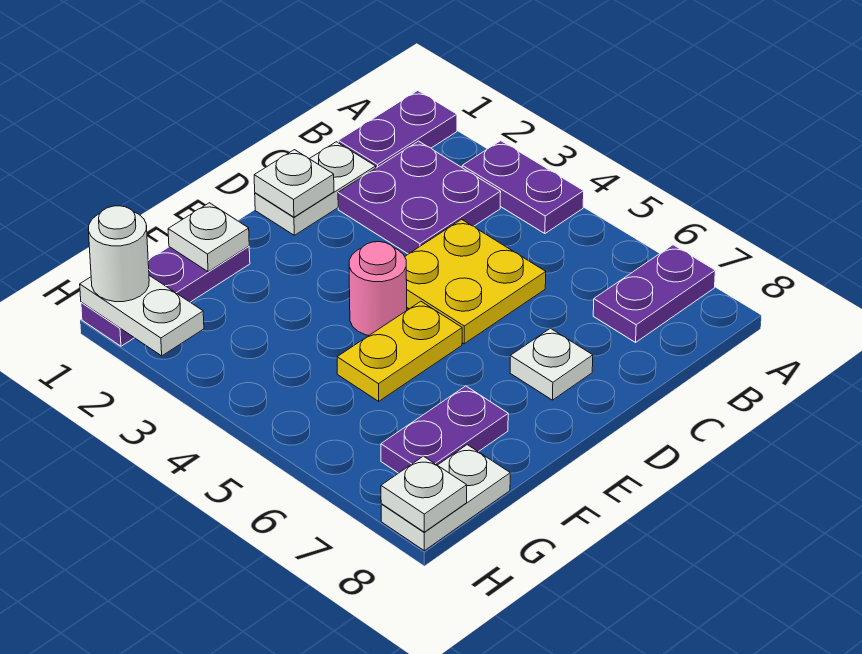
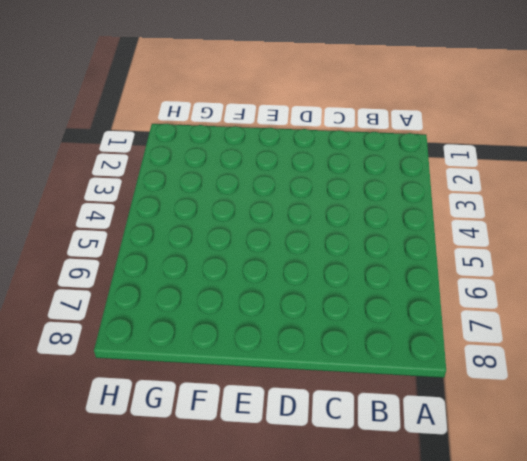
none -> purple 1x2 plate [338,91,457,168]
none -> purple 1x2 plate [462,141,584,234]
none -> purple 1x2 plate [593,245,715,342]

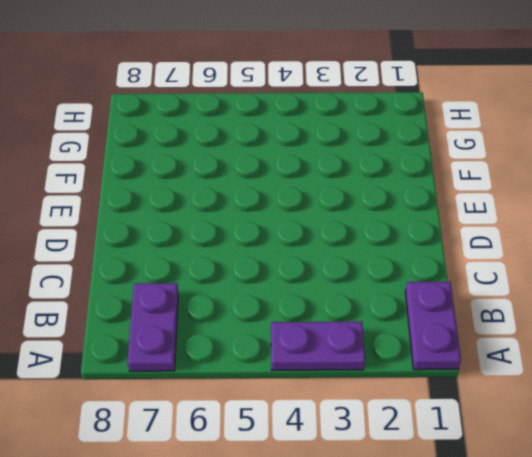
none -> purple 2x2 plate [338,141,501,254]
none -> white 1x2 plate [255,142,376,235]
none -> yellow 2x2 plate [405,219,546,344]

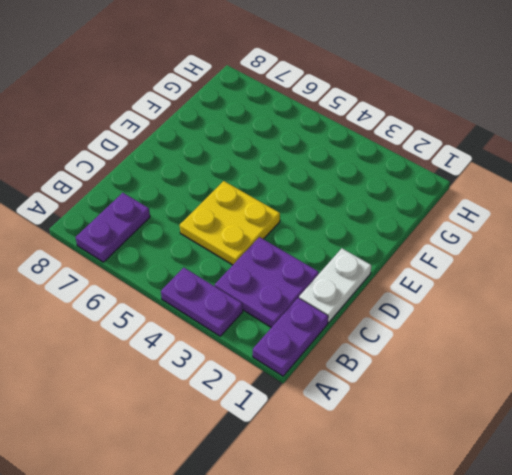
none -> white 1x1 plate [510,328,593,400]
none -> pink 1x1 round brick [349,242,407,335]
none -> yellow 1x2 plate [337,301,462,401]

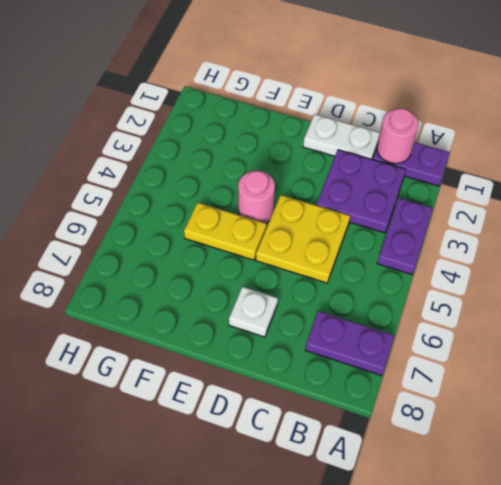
pink 1x1 round brick [377,109,419,164] -> none
none -> purple 1x3 plate [81,246,250,346]
none -> purple 1x2 plate [381,386,508,473]
none -> white 1x2 plate [381,445,510,551]

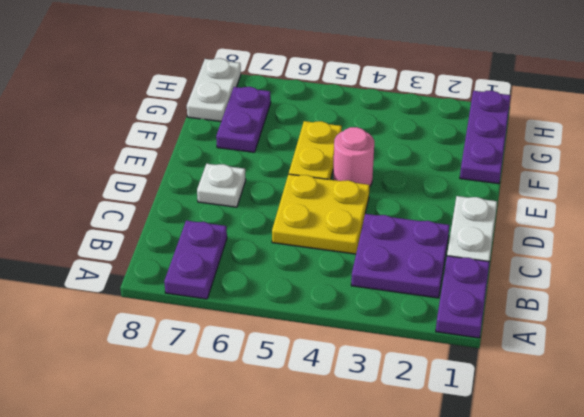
none -> purple 1x2 plate [462,141,584,234]
none -> white 1x1 plate [254,150,334,217]
none -> white 1x1 plate [168,203,249,272]

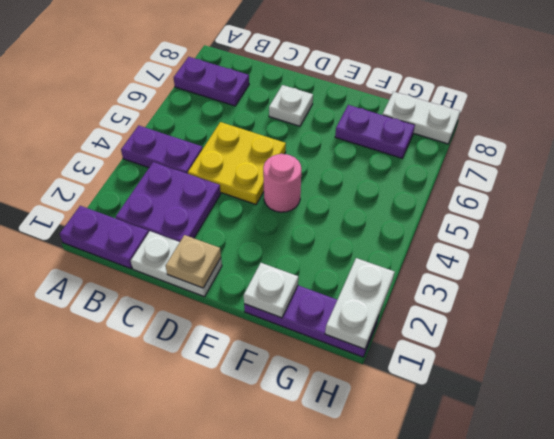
purple 1x2 plate [121,125,203,174] -> purple 1x2 plate turned to [462,141,584,234]
tan 1x1 plate [166,235,221,288] -> white 1x1 plate [254,150,334,217]
none -> yellow 1x2 plate [337,301,462,401]
none -> white 1x1 plate [381,456,467,532]
none -> white 1x1 round brick [88,206,149,302]

